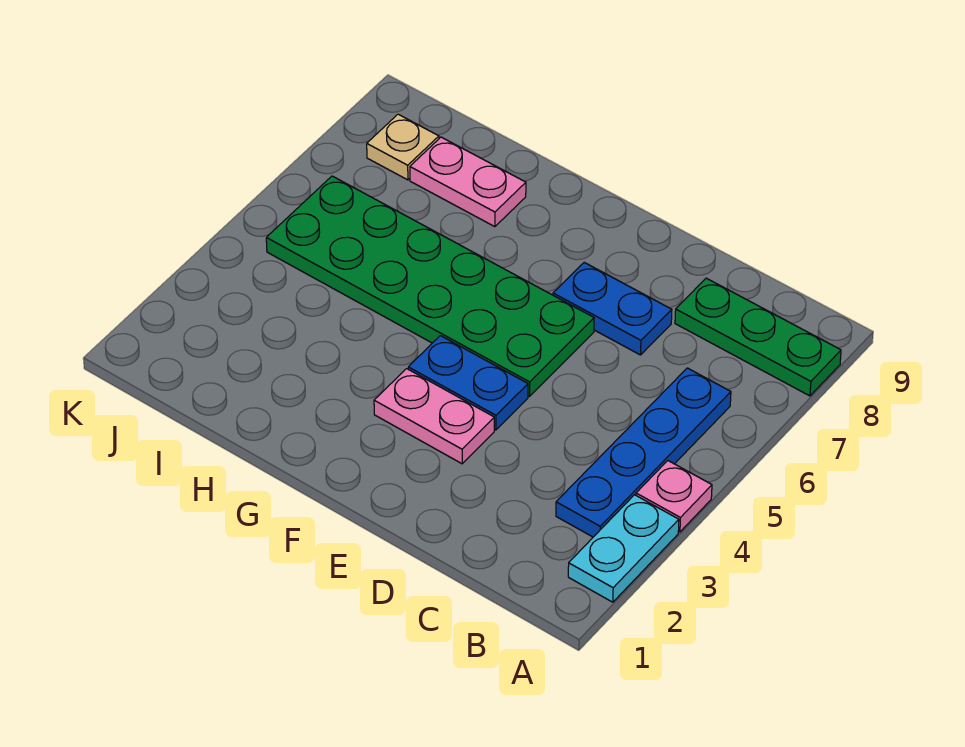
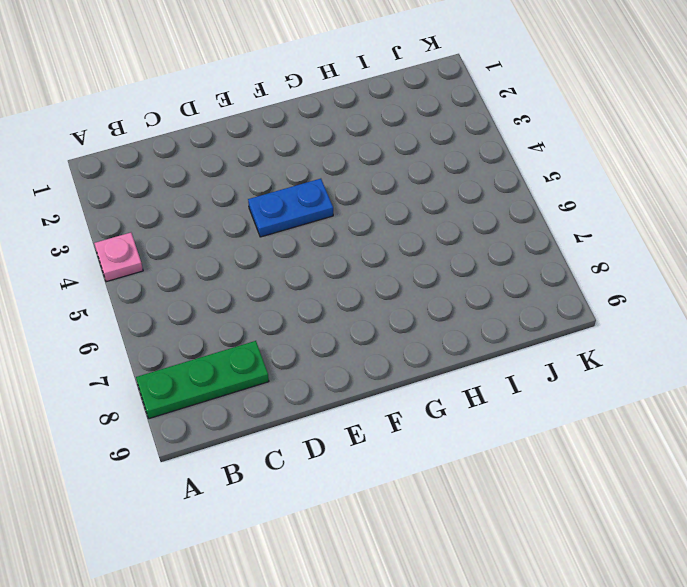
none -> cyan 1x2 plate [568,495,679,602]
none -> blue 1x4 plate [556,368,731,537]

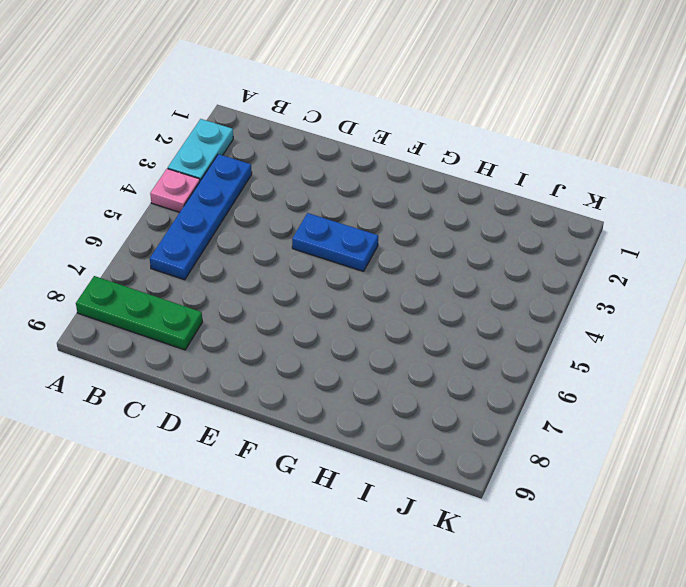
none -> blue 1x2 plate [553,262,672,355]
none -> pink 1x2 plate [374,369,494,464]

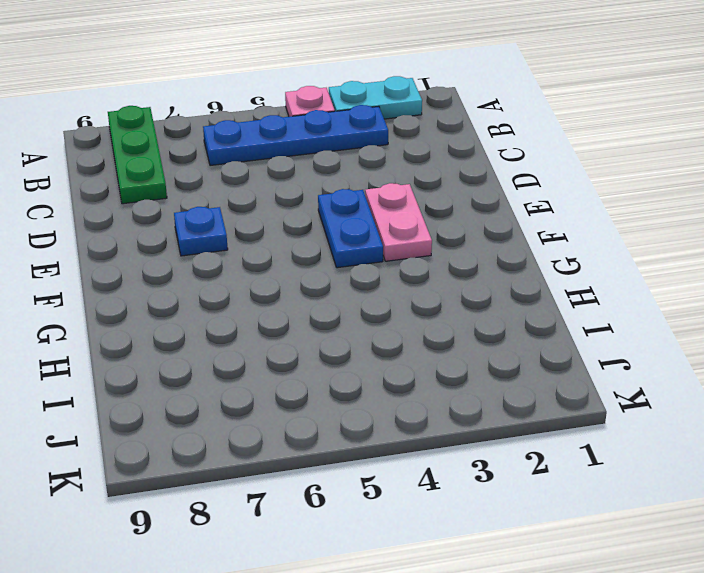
blue 1x1 plate [174,207,228,256] -> blue 1x2 plate [553,262,672,355]
none -> green 2x6 plate [266,176,594,396]
none -> pink 1x2 plate [410,137,526,227]

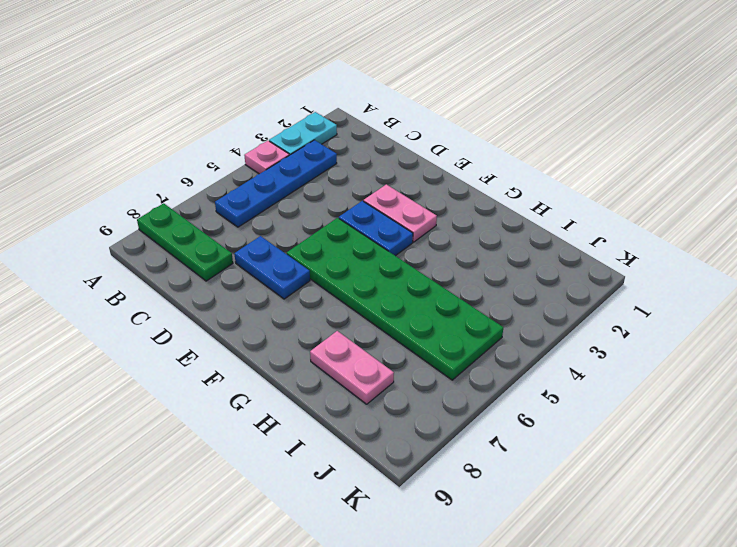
none -> tan 1x1 plate [367,114,439,180]

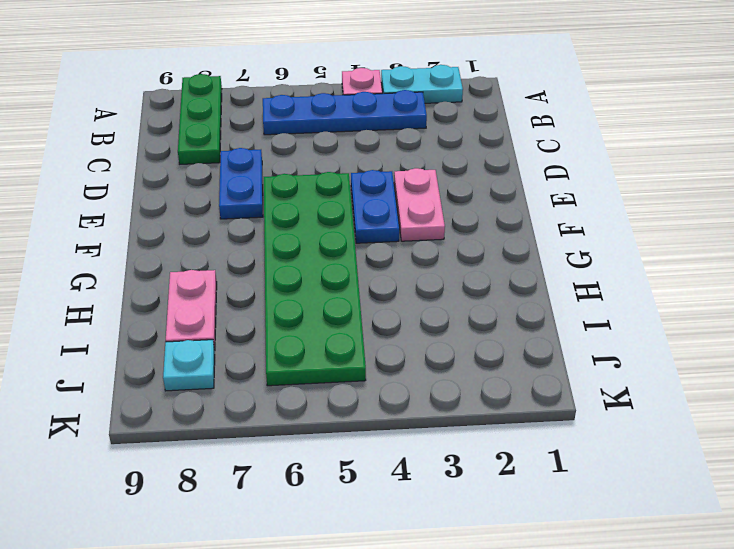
cyan 1x1 plate [163,340,215,391] -> tan 1x1 plate [367,114,439,180]

